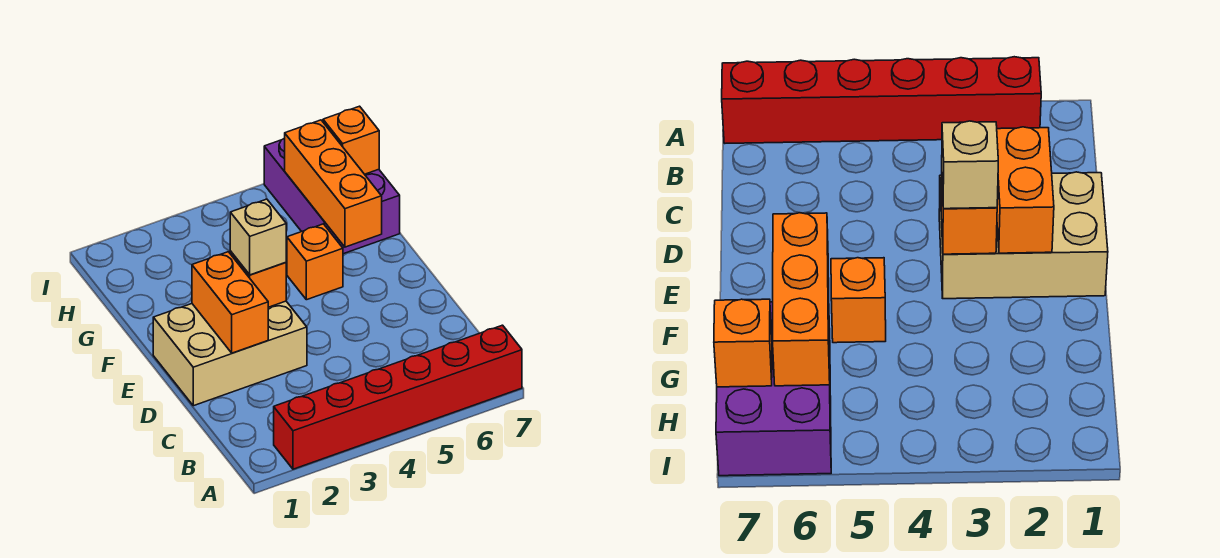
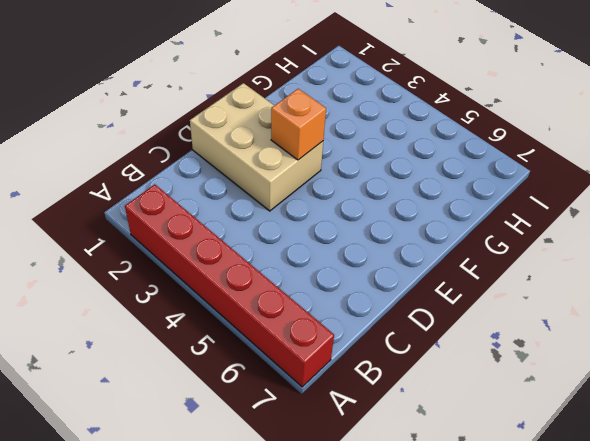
none -> orange 1x1 brick [287,224,343,300]
none -> purple 2x3 brick [264,138,400,254]

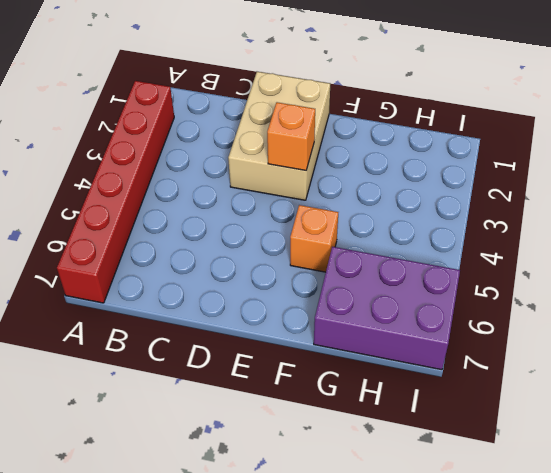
none -> orange 1x2 brick [192,252,268,353]
none -> orange 1x3 brick [285,120,382,247]

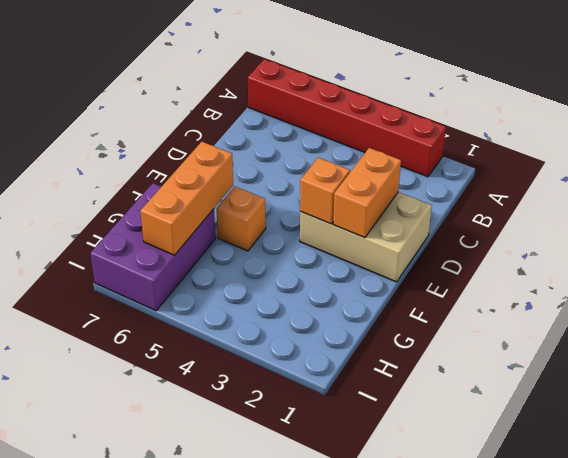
none -> orange 1x1 brick [323,106,379,174]
none -> tan 1x1 brick [230,199,286,275]

